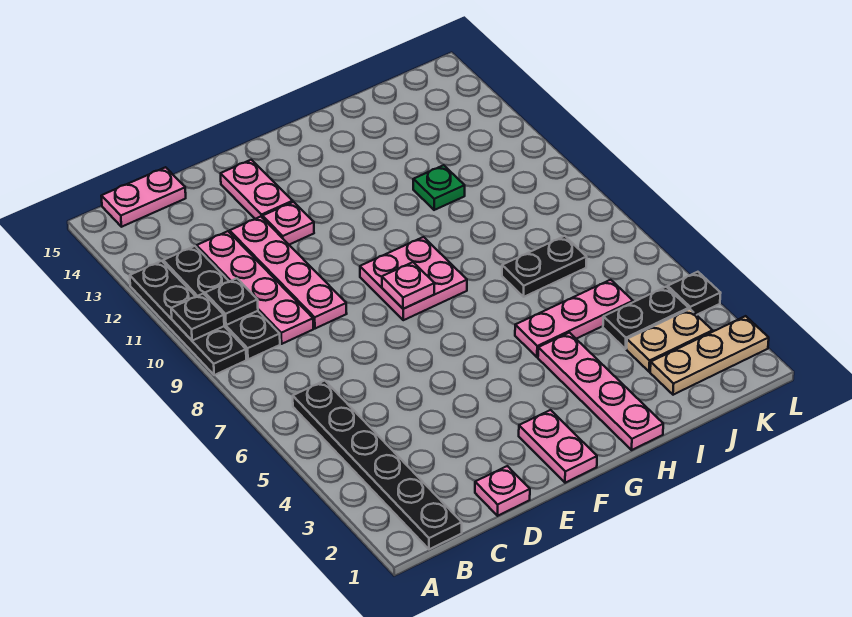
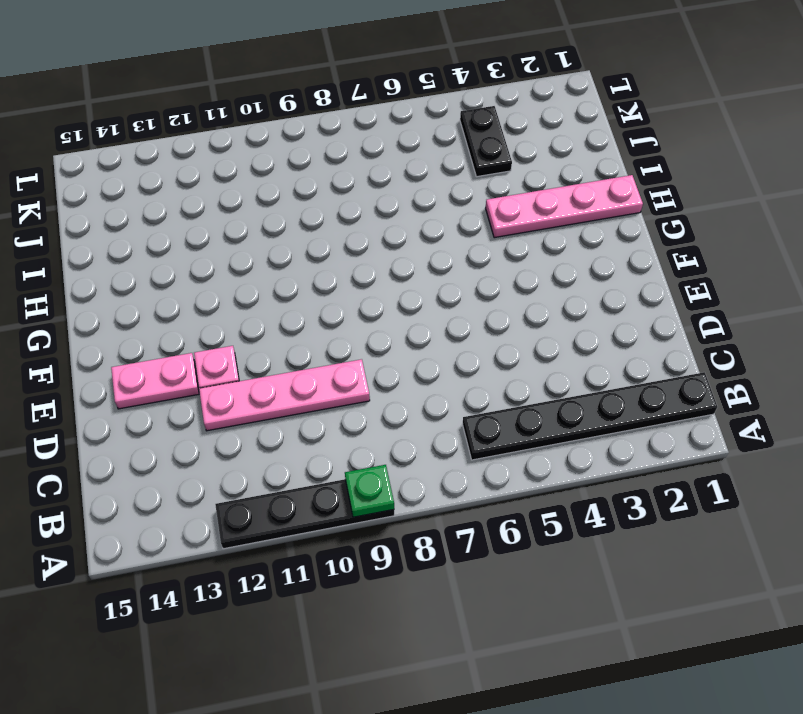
green 1x1 plate [345,465,394,517] -> green 1x1 plate moved to [413,165,465,210]
none -> black 1x4 plate [163,246,280,359]
none -> pink 1x2 plate [101,167,186,227]
none -> pink 1x4 plate [197,231,313,344]

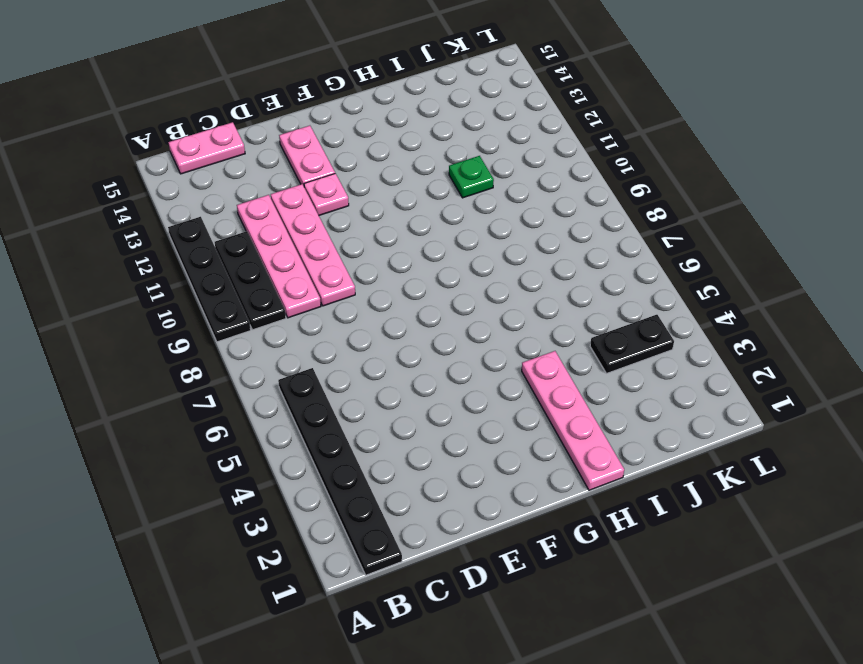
black 1x3 plate [215,231,286,330] -> black 1x4 plate [163,246,280,359]
none -> pink 1x1 plate [475,466,530,516]
none -> pink 1x2 plate [519,410,597,483]
none -> pink 2x2 plate [360,237,467,320]

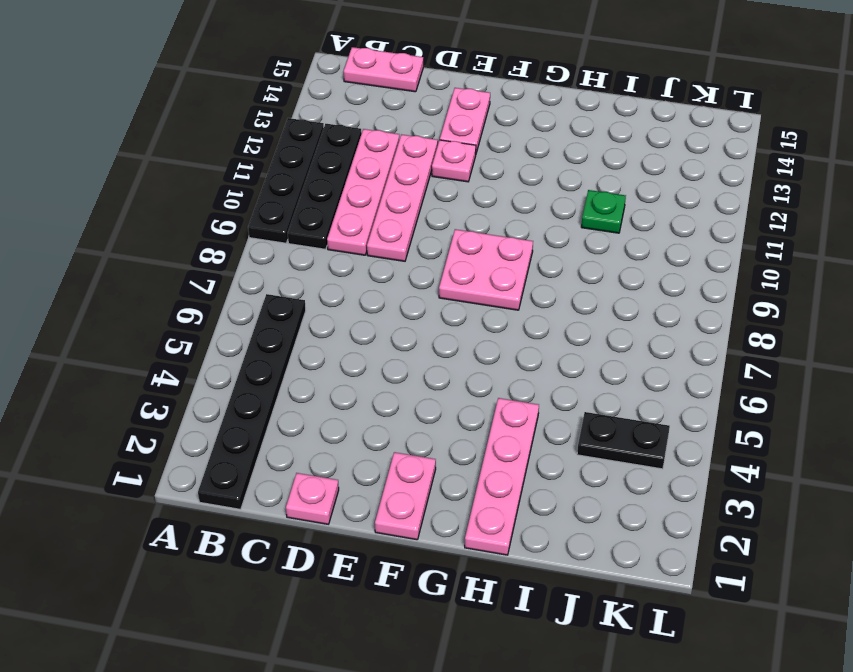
none -> pink 1x3 plate [515,280,633,357]
none -> black 1x2 plate [502,236,587,297]
none -> tan 1x3 plate [650,316,769,395]

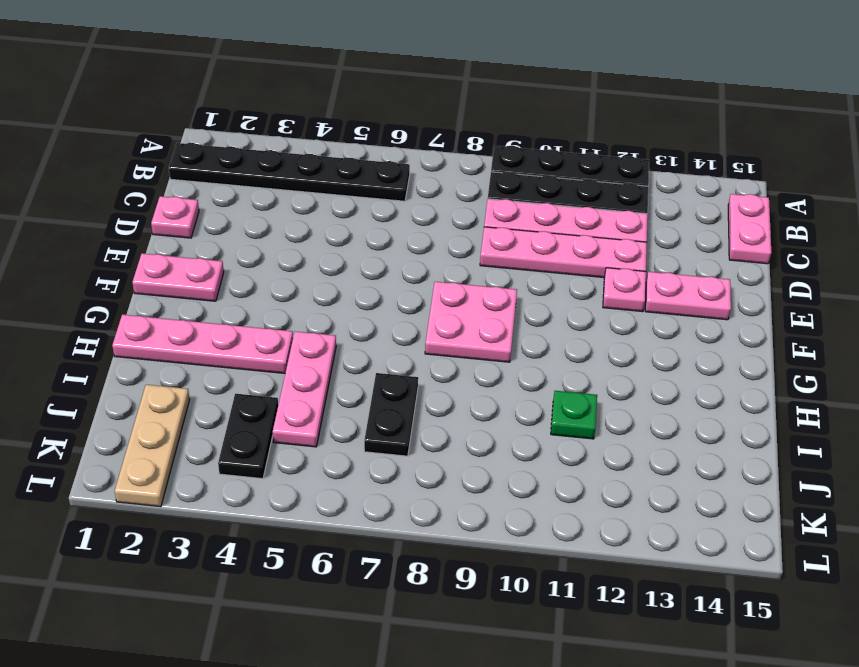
none -> tan 1x2 plate [627,309,713,372]
none -> black 1x1 plate [668,272,721,315]
none -> black 1x1 plate [171,293,224,341]

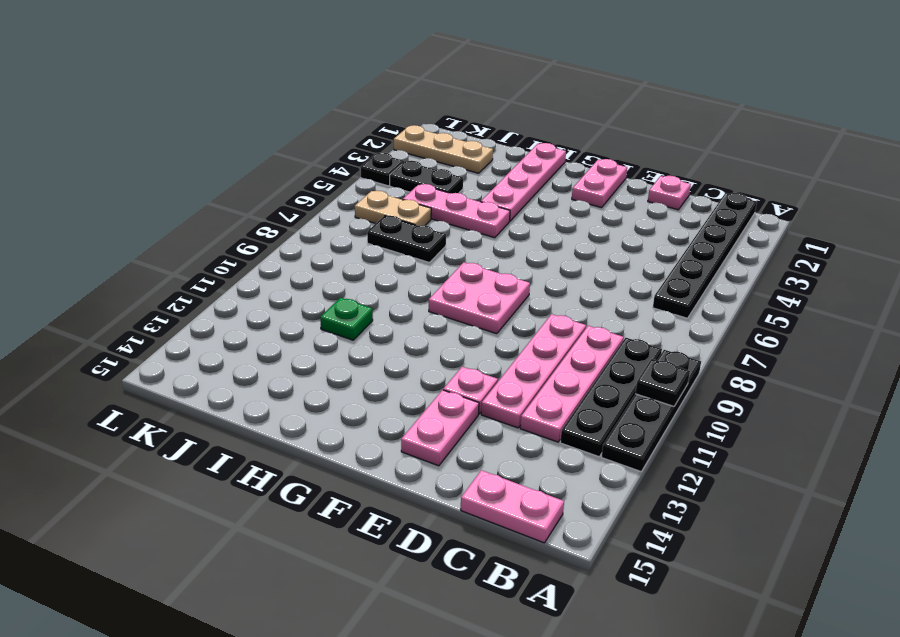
tan 1x2 plate [355,191,431,226] -> tan 1x2 plate moved to [627,309,713,372]
none -> black 1x1 plate [205,278,258,325]
none -> pink 1x1 plate [382,262,434,309]

